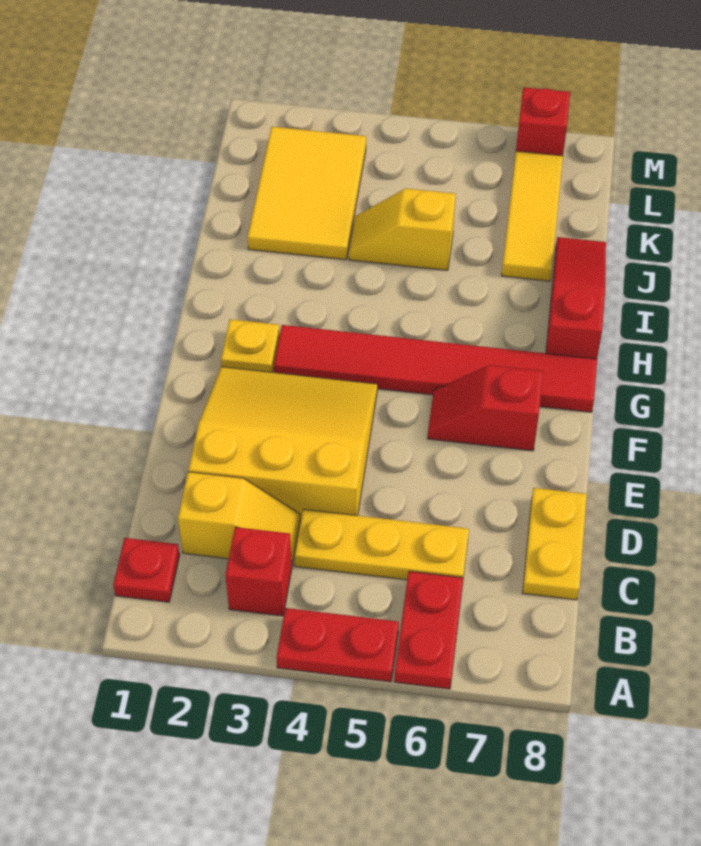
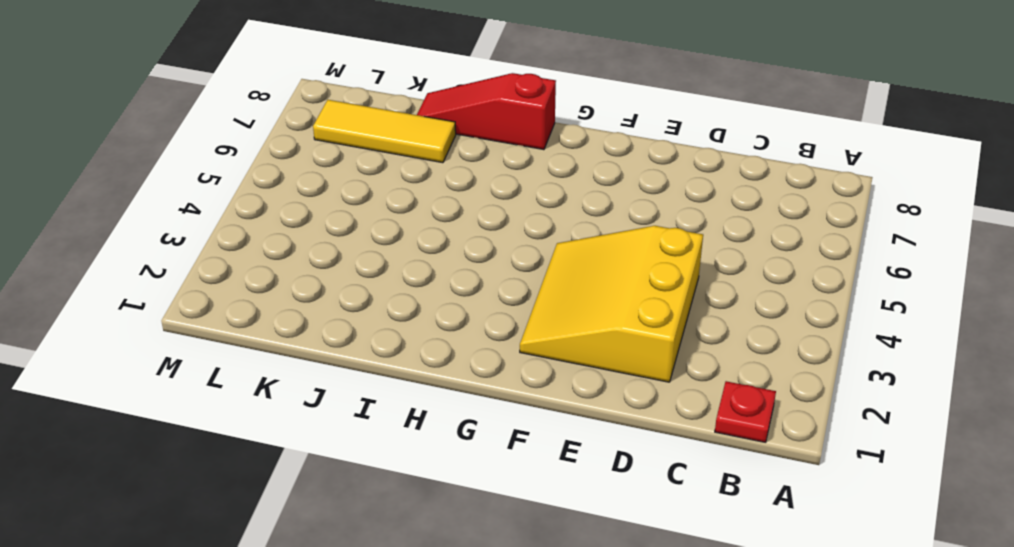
none -> red 1x2 plate [276,608,399,682]
none -> red 1x2 plate [394,571,463,689]
none -> red 1x1 brick [225,527,292,616]

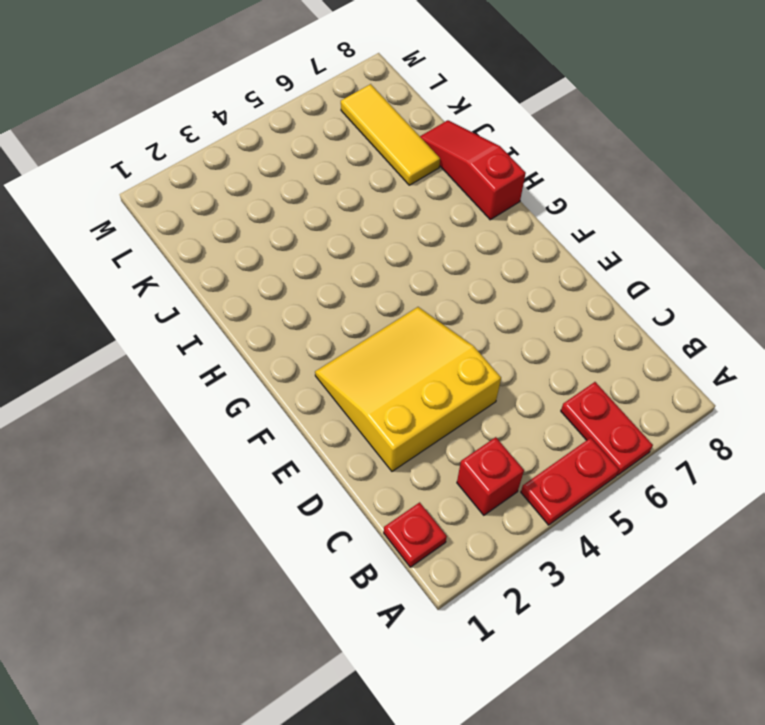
none -> yellow 1x2 slope [178,472,300,565]
none -> yellow 1x3 plate [294,509,469,580]
none -> yellow 1x2 plate [523,488,587,600]

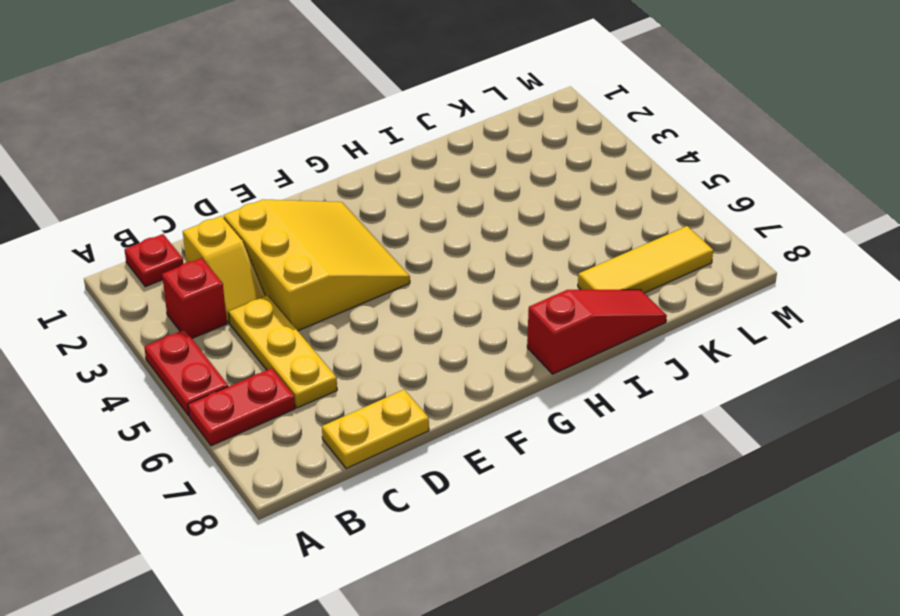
none -> red 1x2 slope [427,365,543,451]
none -> yellow 1x1 plate [221,319,280,372]
none -> red 1x6 tile [274,325,597,412]

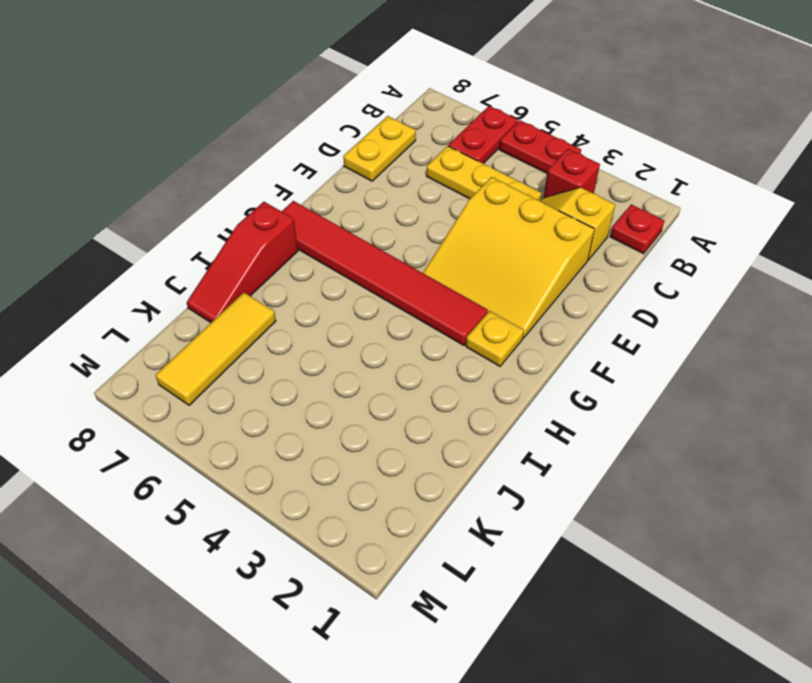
none -> red 1x2 slope [427,365,543,451]
none -> yellow 2x3 tile [248,127,366,260]
none -> yellow 1x2 slope [349,188,456,270]

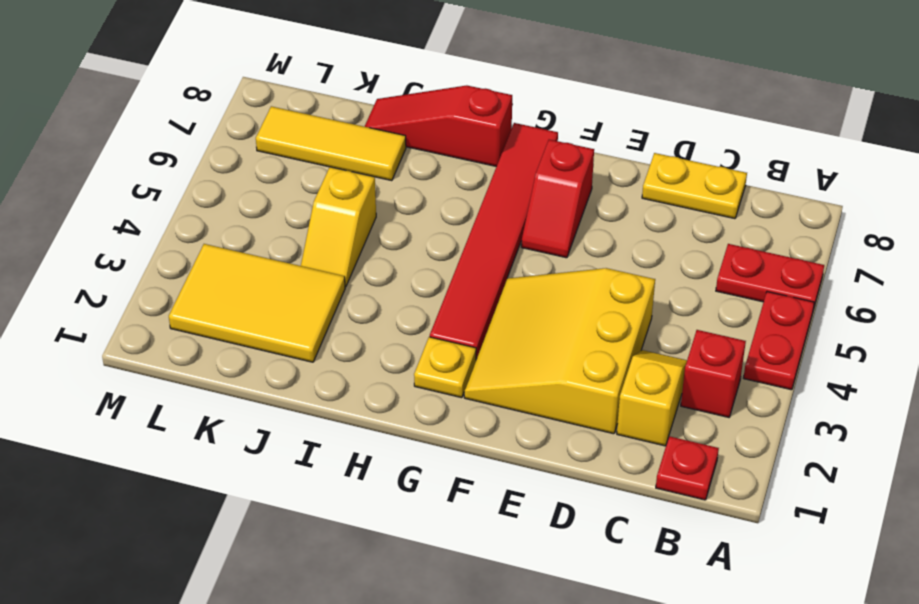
none -> yellow 1x3 plate [294,509,469,580]
none -> red 1x1 brick [516,87,570,156]

